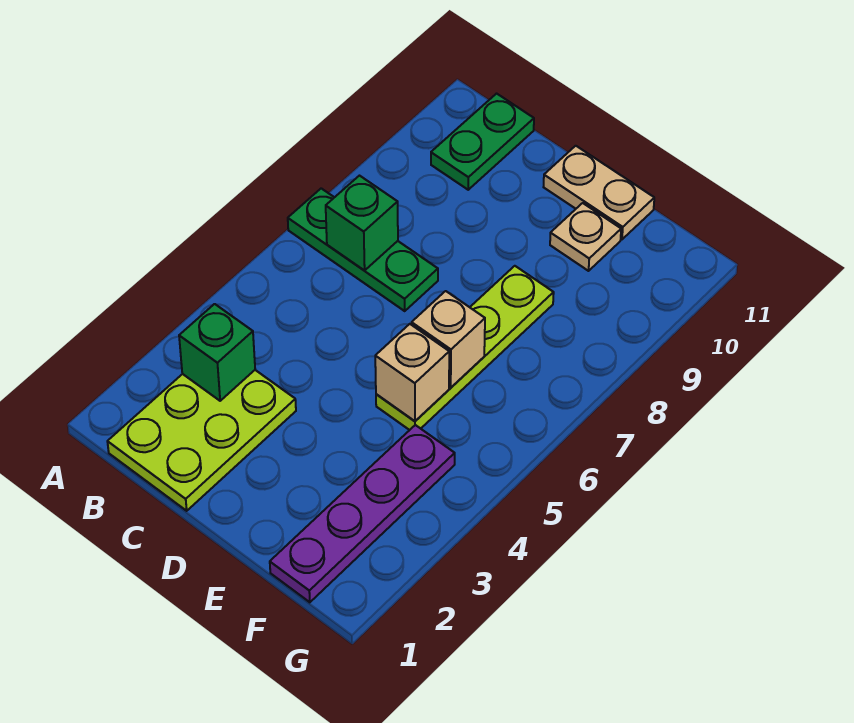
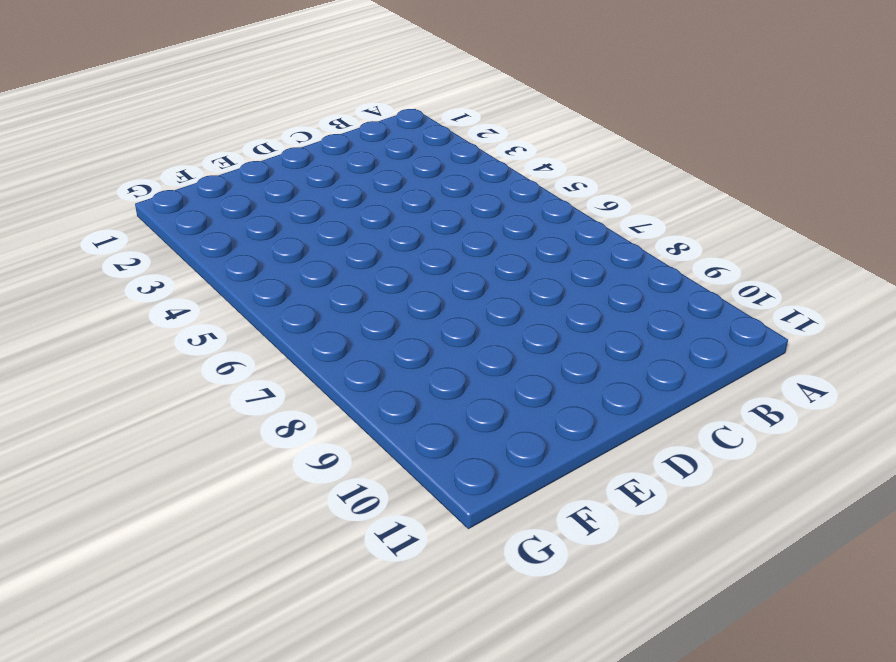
none -> green 1x3 plate [288,188,438,311]
none -> lime 2x3 plate [107,370,296,511]

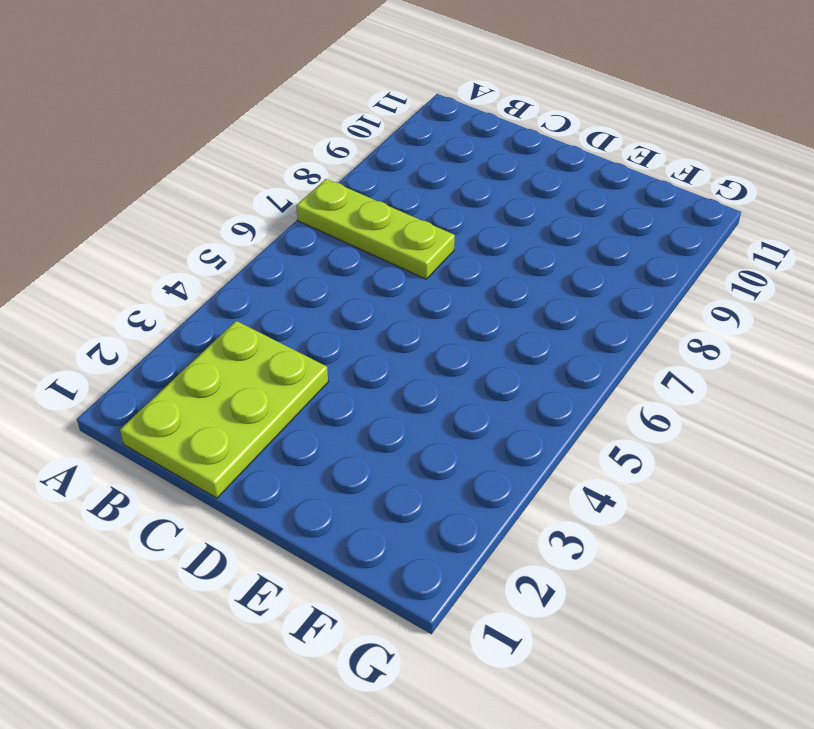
lime 1x3 plate [296,179,455,279] -> green 1x3 plate [288,188,438,311]
none -> green 1x2 plate [431,94,534,190]
none -> tan 1x2 plate [544,146,654,239]

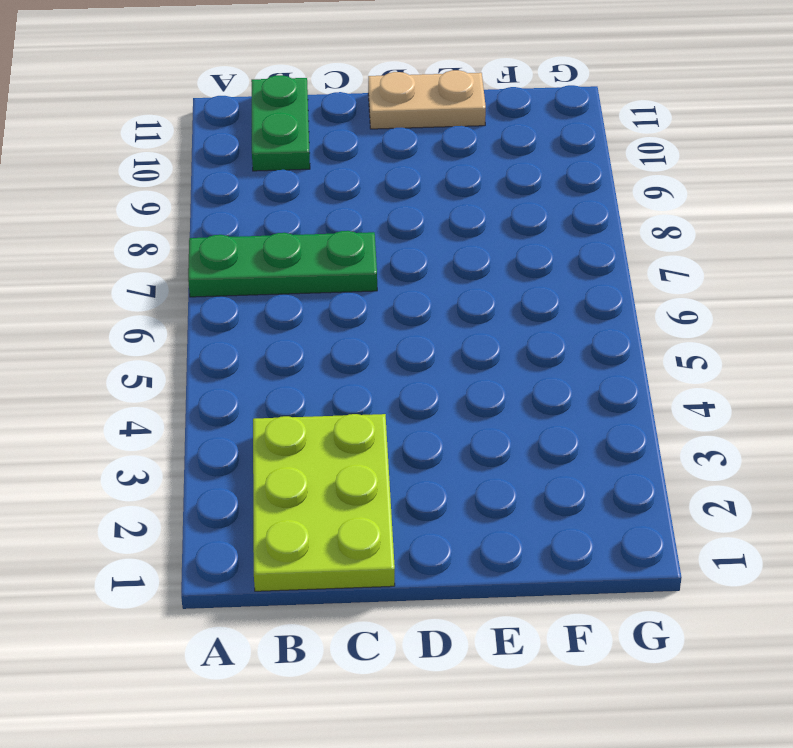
none -> lime 1x4 plate [376,266,554,430]
none -> tan 1x1 plate [550,203,621,271]

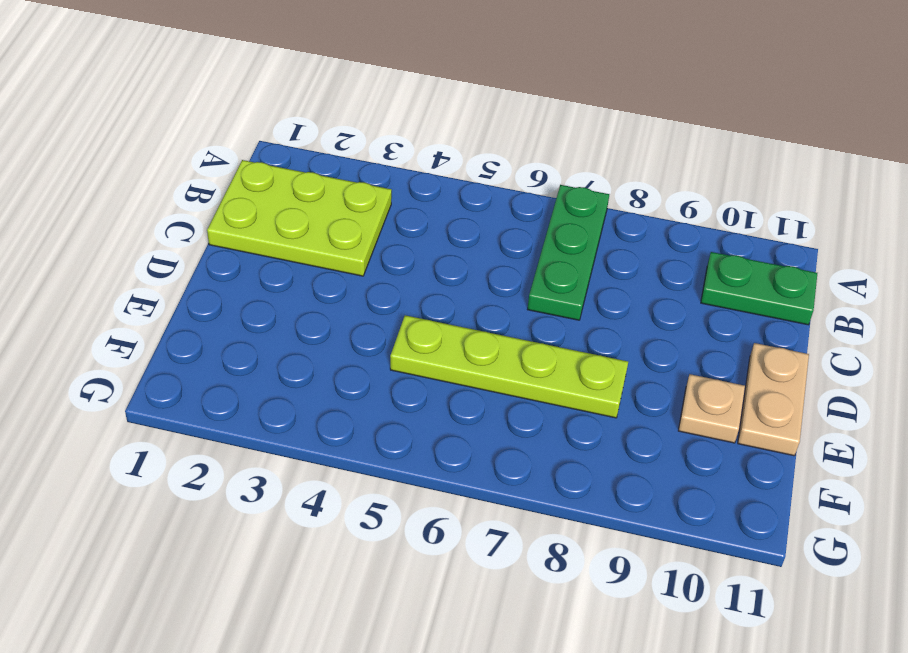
none -> purple 1x4 plate [270,425,455,602]
none -> green 1x1 brick [179,304,255,401]

